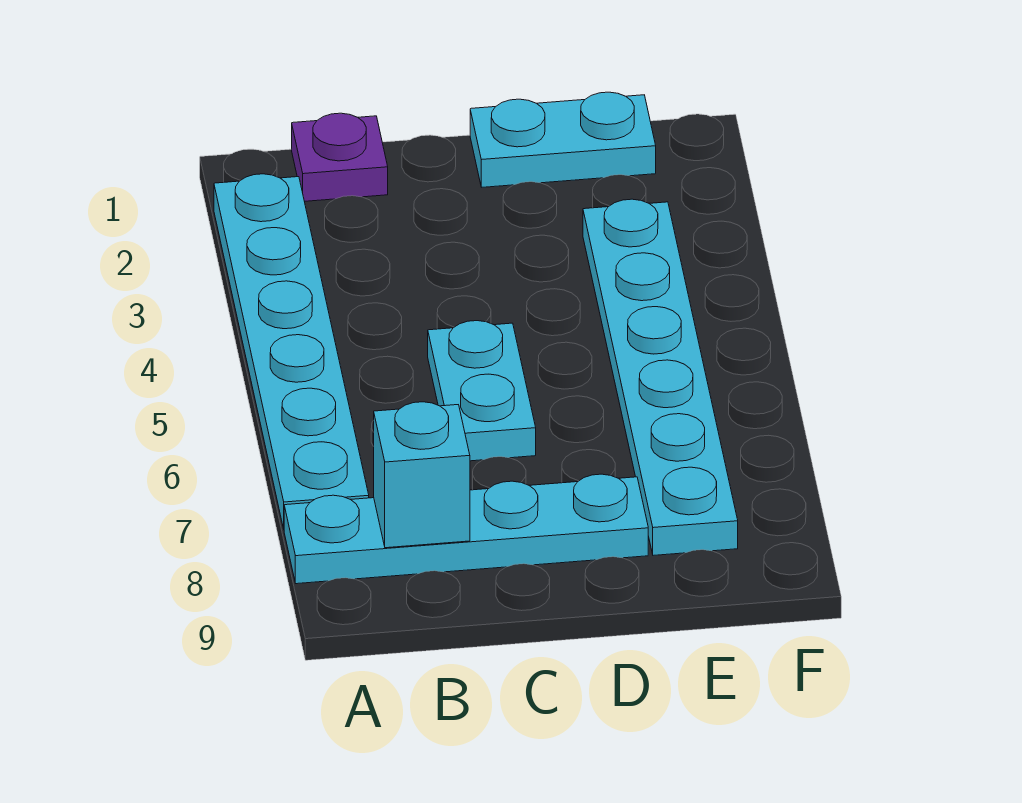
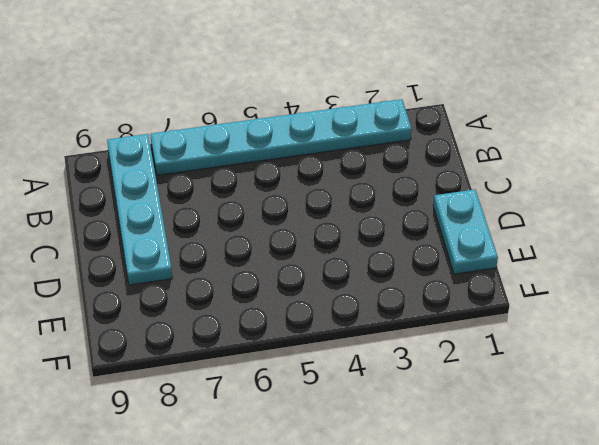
none -> purple 1x1 plate [292,113,388,201]
none -> cyan 1x2 plate [428,321,536,461]

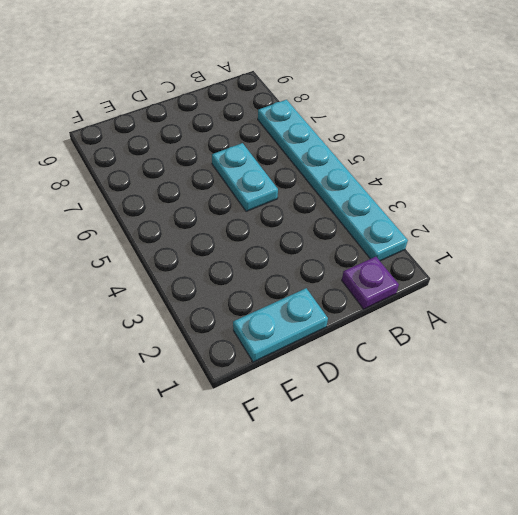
none -> cyan 1x4 plate [284,474,648,584]
none -> cyan 1x6 plate [583,199,738,555]

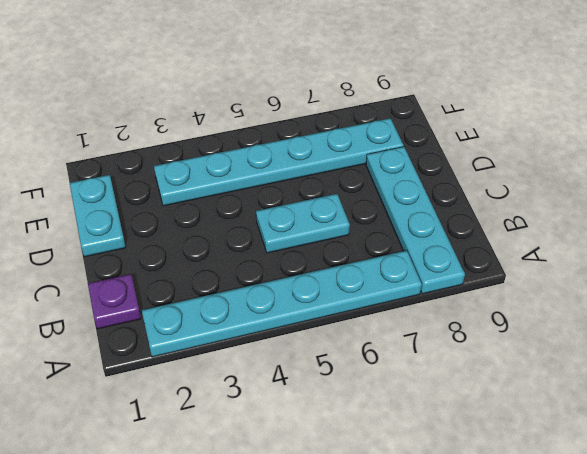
none -> cyan 1x1 brick [374,402,470,548]

